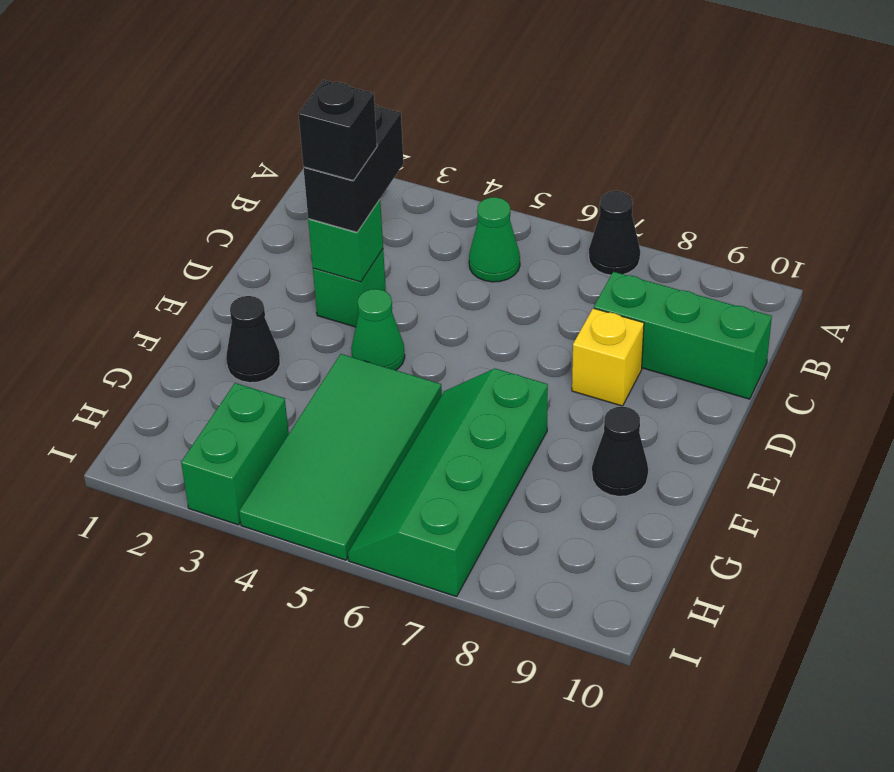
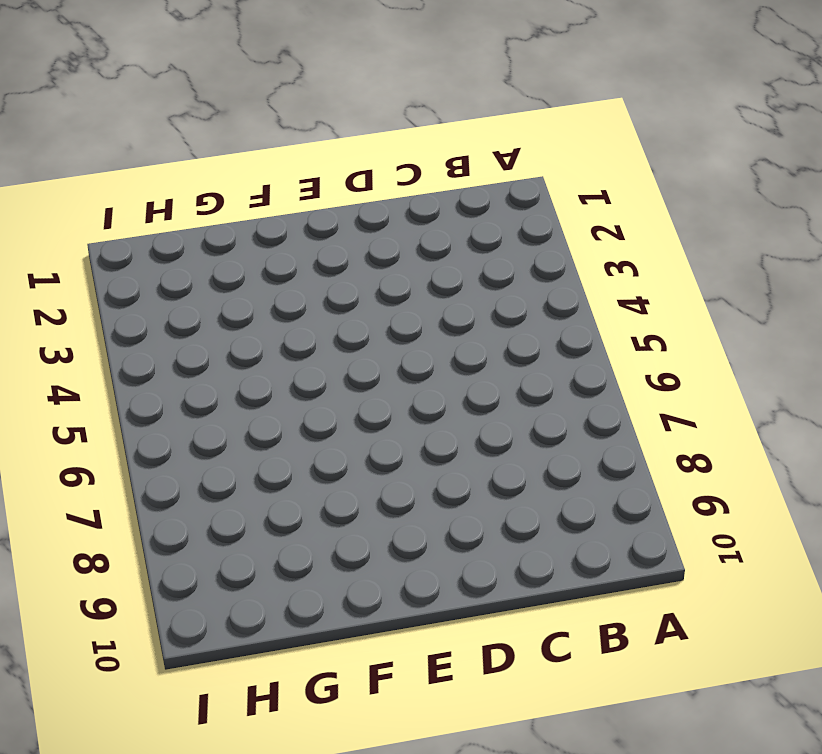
none -> black 1x1 cone [589,191,640,275]
none -> green 1x1 cone [469,197,520,282]
none -> green 1x3 brick [594,272,772,399]

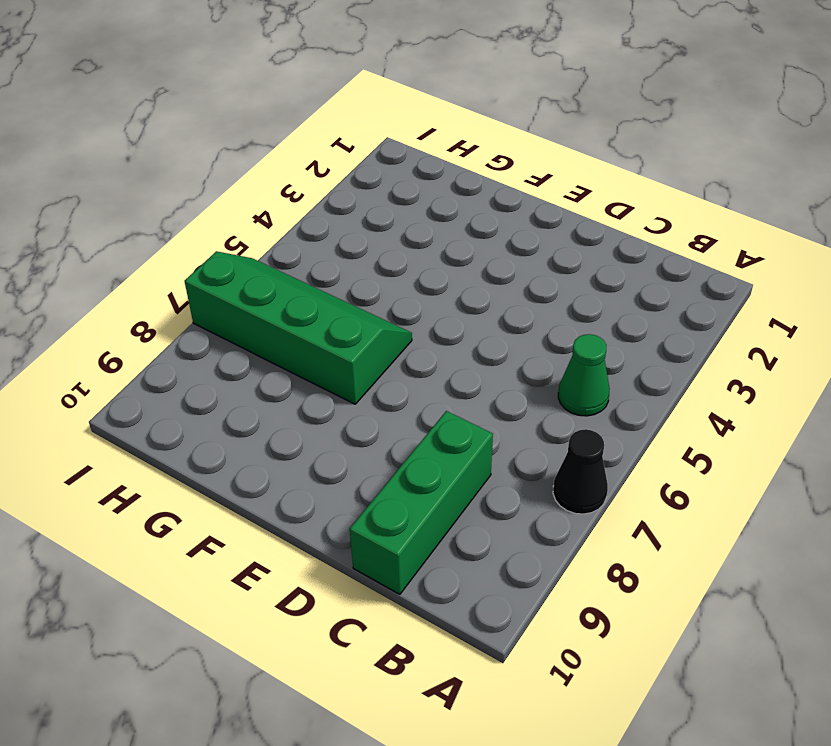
none -> green 1x1 brick [313,249,386,327]
none -> yellow 1x1 brick [572,308,644,406]
none -> green 1x1 cone [351,289,405,370]

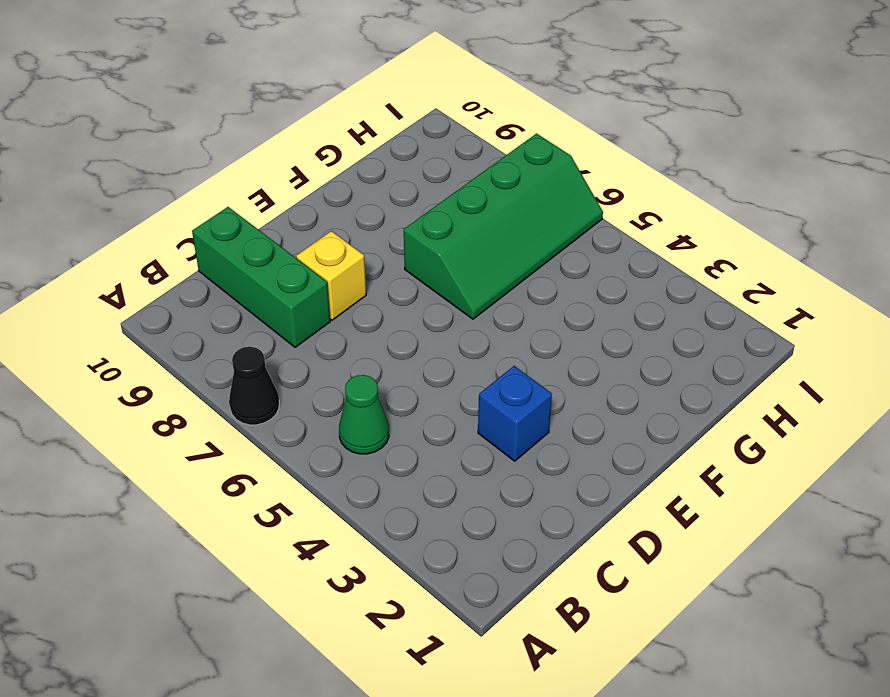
blue 1x1 brick [478,366,552,461] -> green 1x1 brick [313,249,386,327]
none -> green 1x1 cone [351,289,405,370]
none -> black 1x1 cone [226,296,280,383]
none -> green 2x4 tile [239,354,442,560]

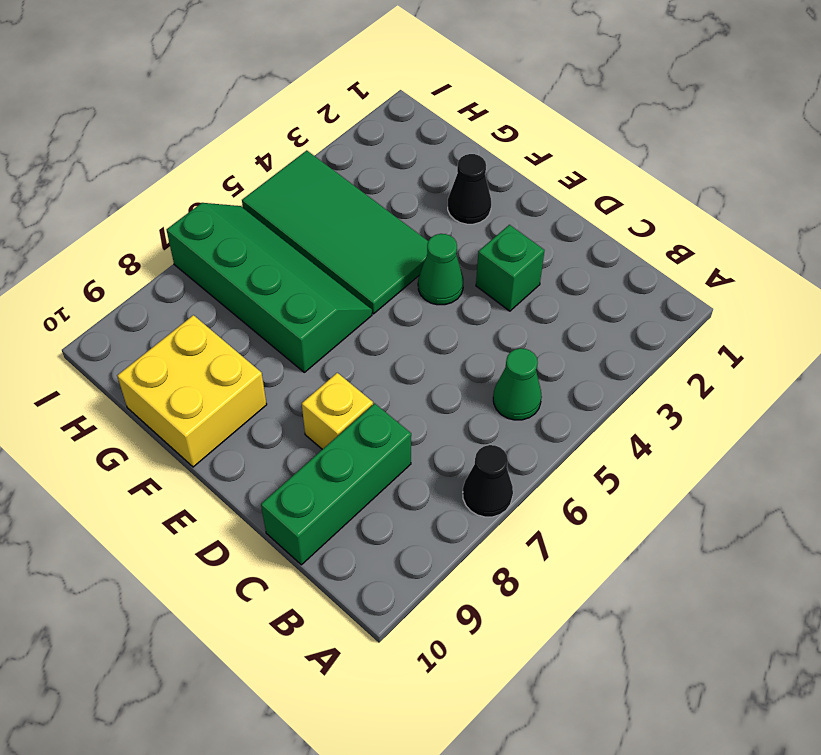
yellow 2x2 brick [117,315,267,467] -> black 1x1 cone [592,407,648,496]
none -> green 1x2 brick [181,383,289,525]
none -> green 1x1 brick [308,200,383,282]
none -> black 1x2 brick [303,104,403,232]

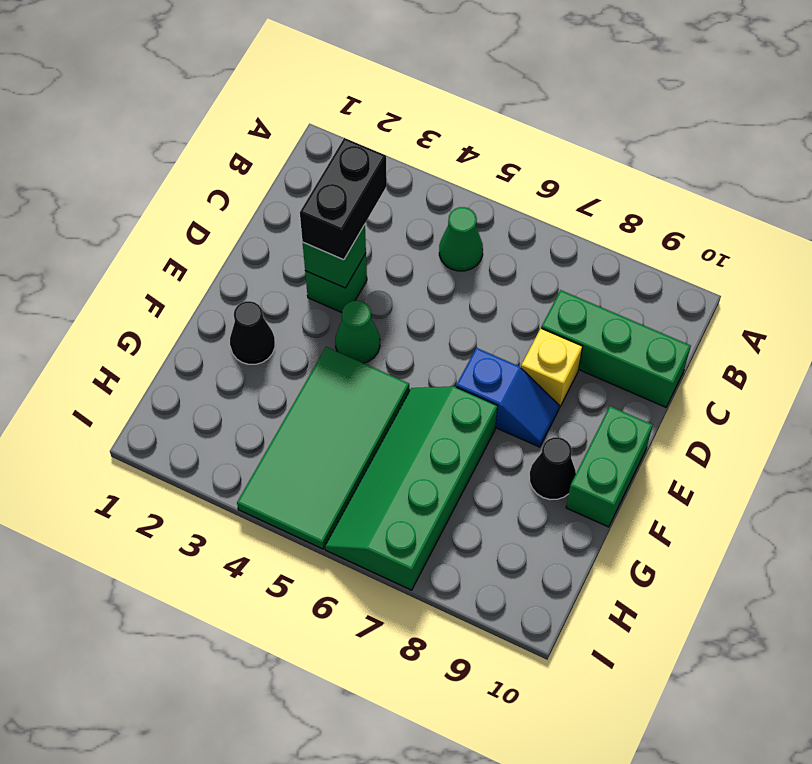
blue 1x2 slope [456,348,559,447] -> none
green 1x2 brick [566,406,653,527] -> green 1x2 brick moved to [181,383,289,525]
none -> black 1x1 cone [589,191,640,275]
none -> black 1x1 brick [299,80,377,181]

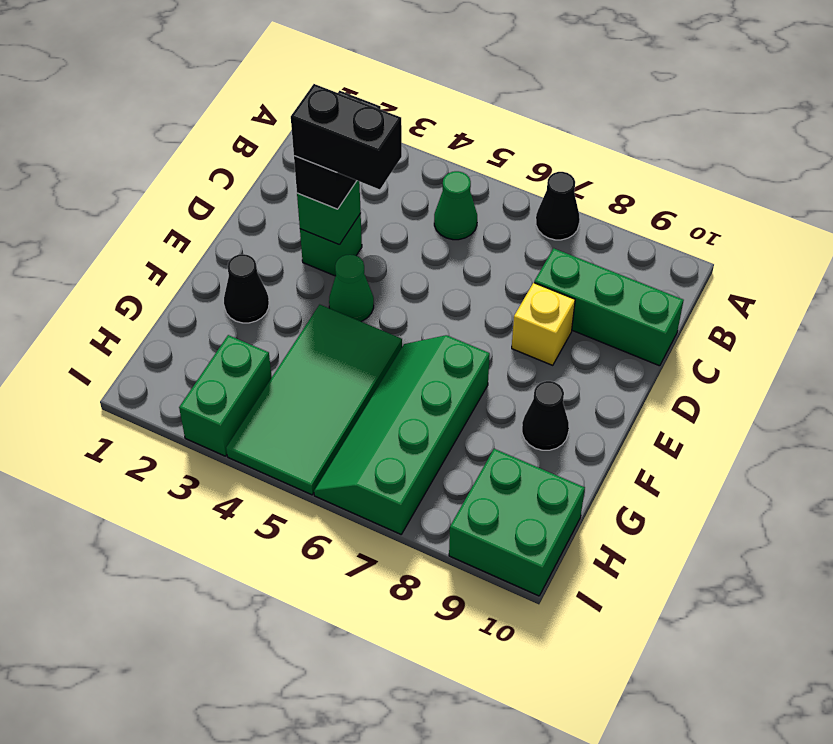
black 1x2 brick [291,84,402,189] -> black 1x1 brick [299,80,377,181]
green 2x2 brick [449,449,585,596] -> none

